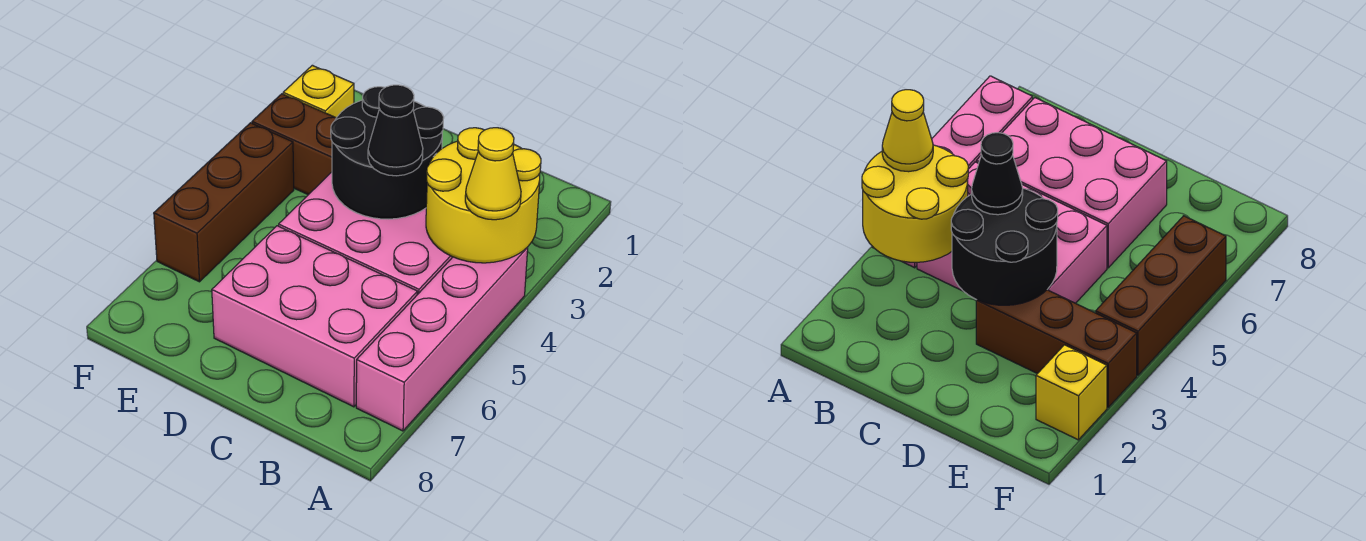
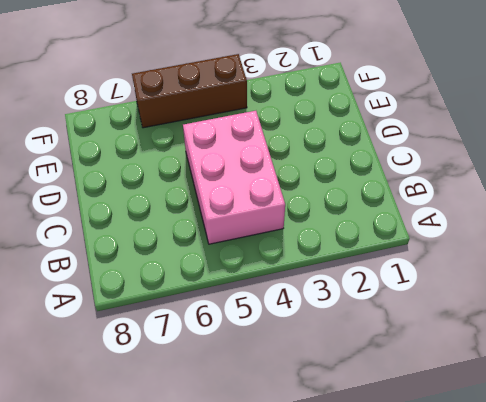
none -> pink 1x4 brick [356,248,528,431]
none -> pink 2x3 brick [212,226,418,407]

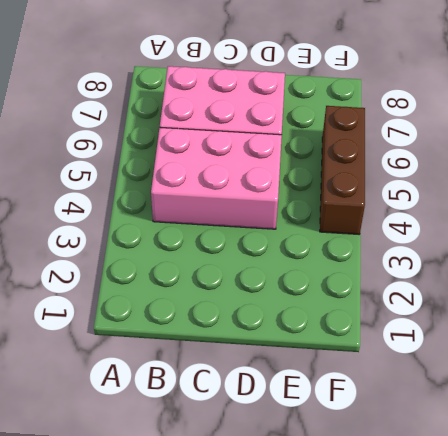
none -> pink 1x4 brick [356,248,528,431]
none -> brown 1x3 brick [252,94,336,195]

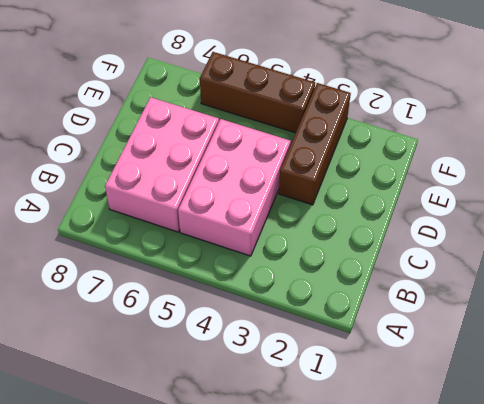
none -> pink 1x4 brick [356,248,528,431]
none -> yellow 1x1 brick [283,65,354,118]

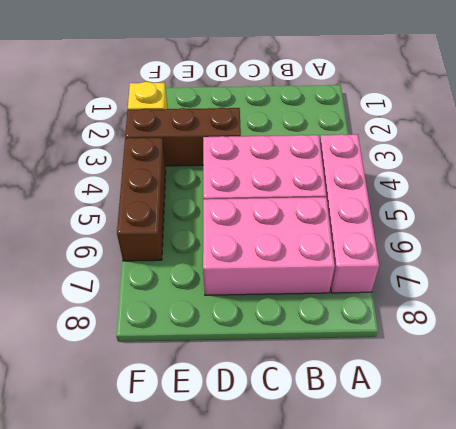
none -> yellow 2x2 round brick [426,128,541,263]
none -> black 2x2 round brick [331,87,444,219]

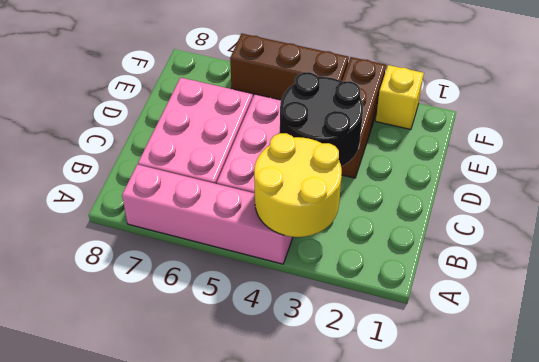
none -> yellow 1x1 cone [465,128,521,220]
none -> black 1x1 cone [368,85,423,176]

